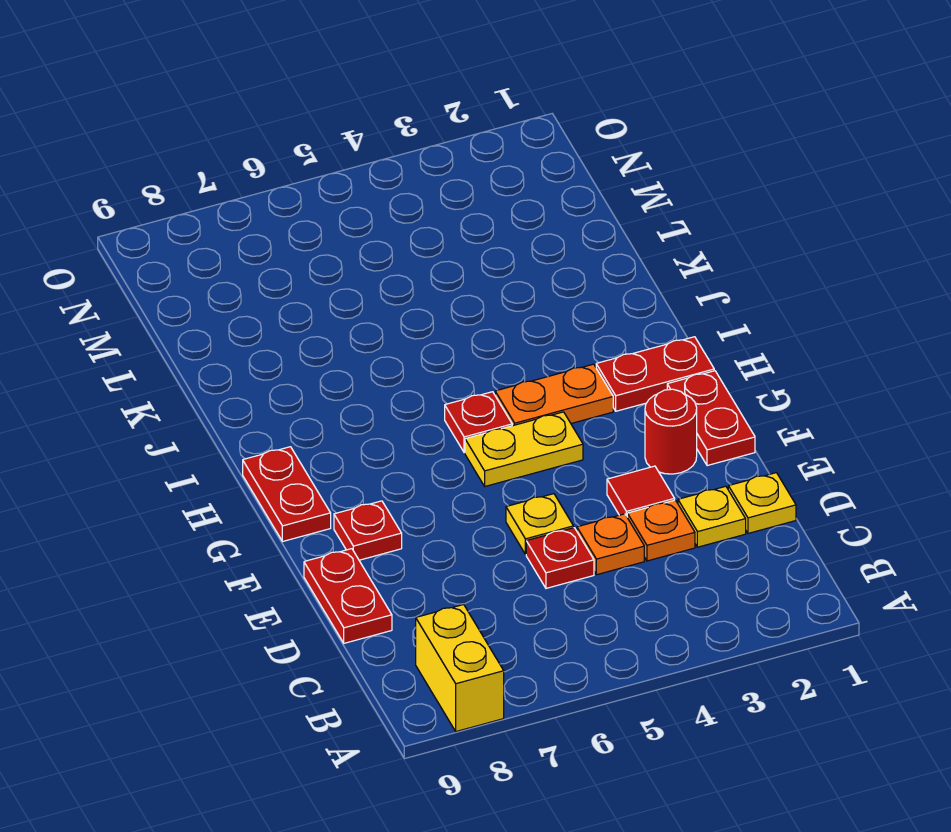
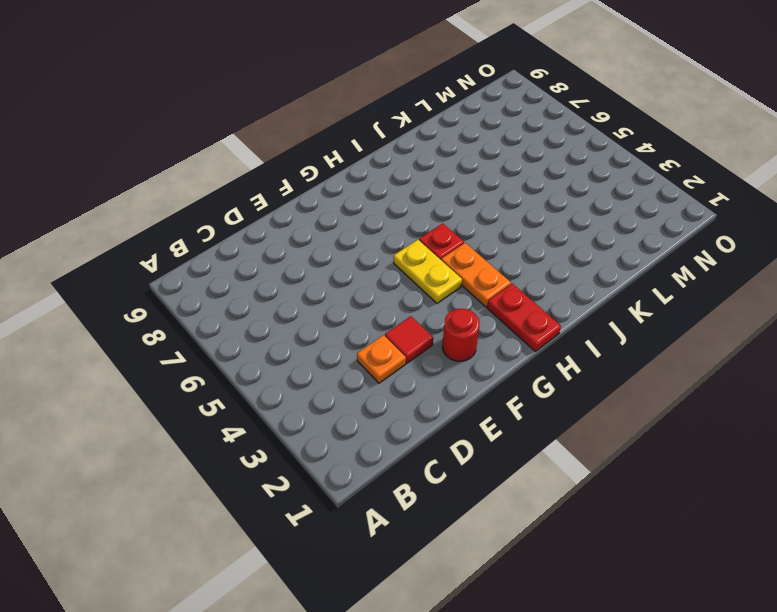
none -> yellow 1x2 brick [416,604,504,731]
none -> yellow 1x1 plate [728,473,796,533]
none -> yellow 1x1 plate [678,486,746,547]

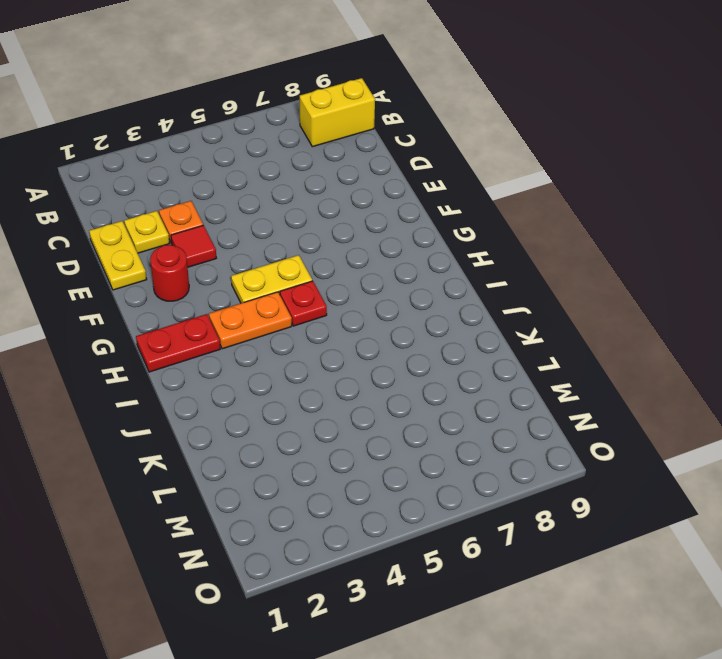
yellow 1x2 brick [300,78,375,147] -> yellow 1x2 brick turned to [416,604,504,731]
yellow 1x2 plate [89,221,147,290] -> yellow 1x1 plate [728,473,796,533]
none -> orange 1x1 plate [577,514,644,575]
none -> red 1x1 plate [526,528,594,588]
none -> red 1x2 plate [304,549,392,643]

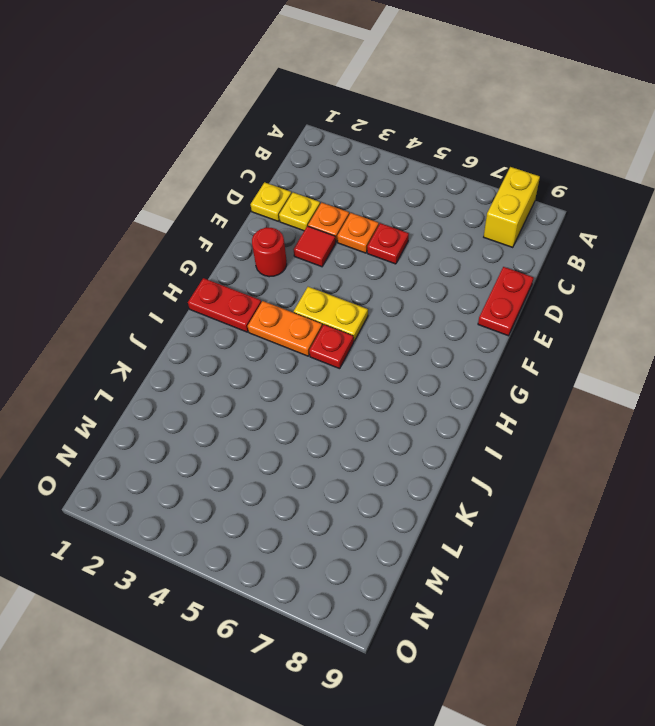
none -> yellow 1x1 plate [506,494,574,555]
none -> red 1x2 plate [667,371,755,466]
none -> red 1x1 plate [334,501,402,560]

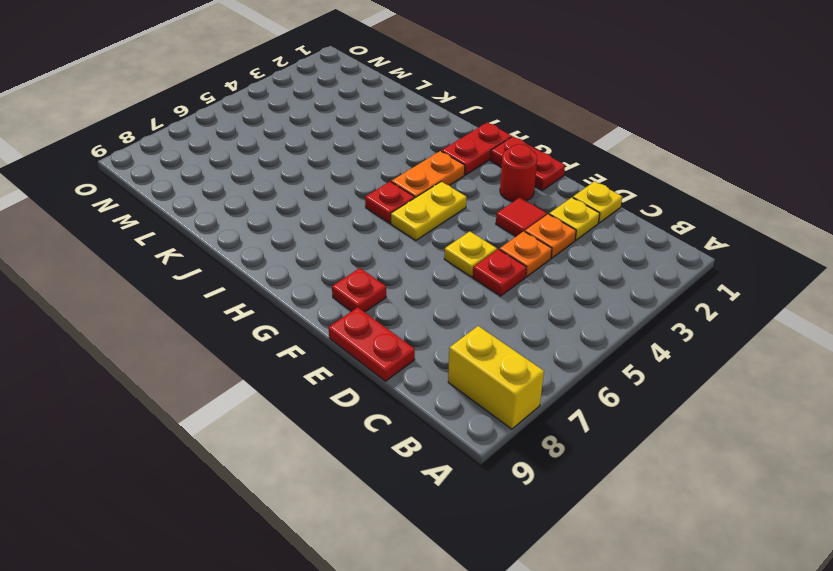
none -> red 1x2 plate [243,447,331,541]

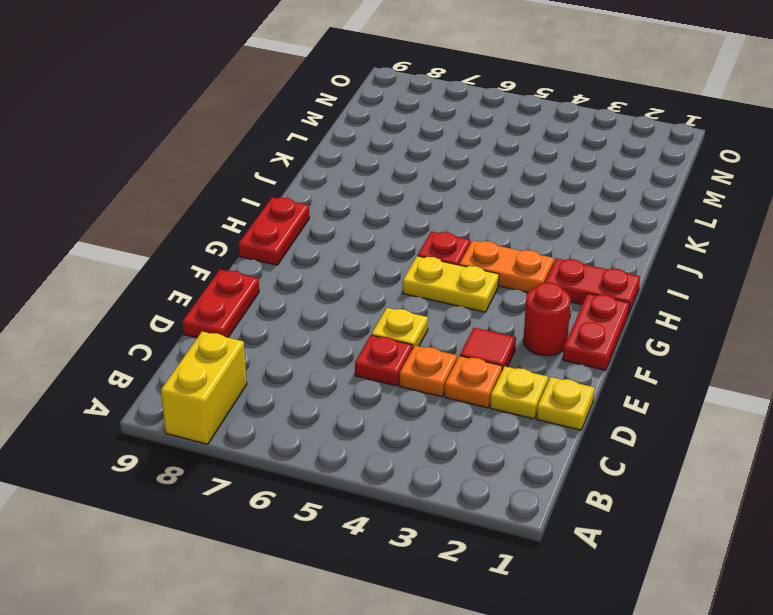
none -> red 1x1 plate [334,501,402,560]

